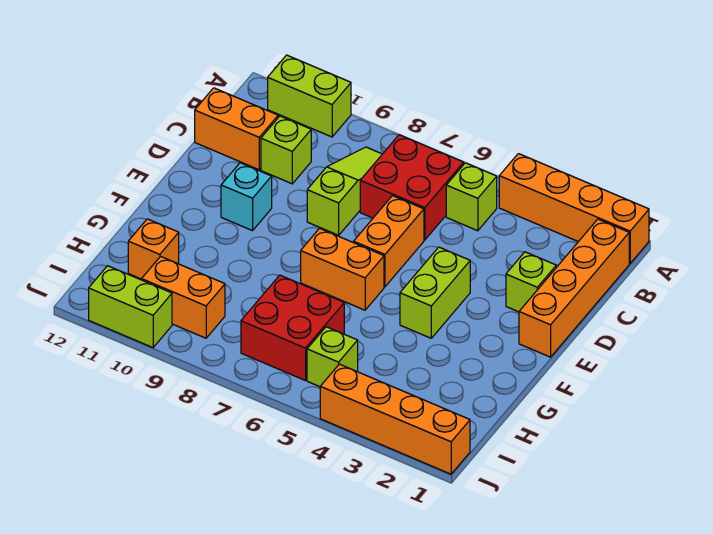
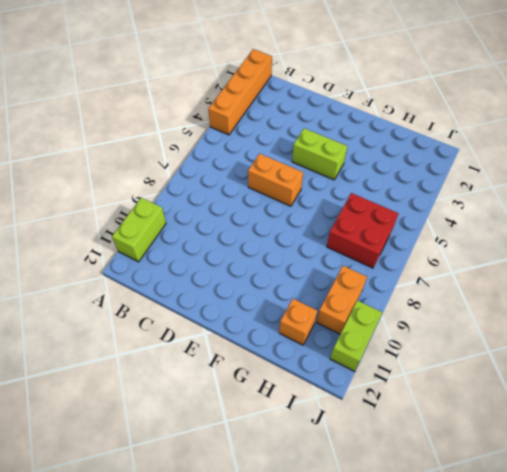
none -> orange 1x4 brick [519,219,629,357]
none -> lime 1x1 brick [446,163,497,231]
none -> red 2x2 brick [360,135,464,240]

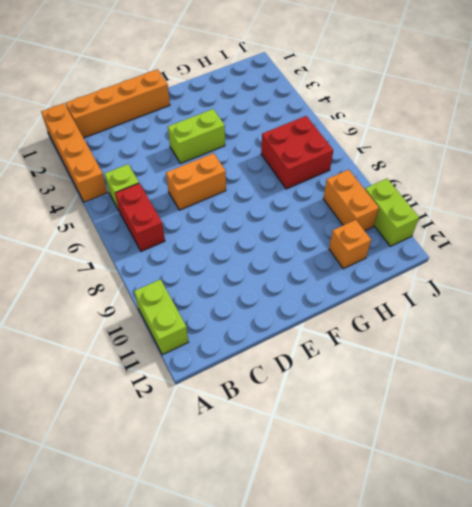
red 1x2 brick [115,183,165,251] -> red 2x2 brick [360,135,464,240]
none -> lime 1x3 slope [307,147,382,235]
none -> lime 1x1 brick [261,116,311,184]
none -> orange 1x2 brick [195,88,278,170]

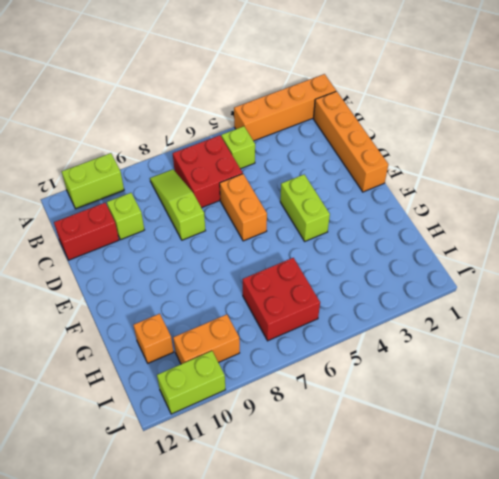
red 1x2 brick [54,203,119,260] -> orange 1x2 brick [195,88,278,170]
none -> lime 1x1 brick [506,252,556,312]
none -> cyan 1x1 brick [221,163,272,231]
none -> orange 1x2 brick [301,228,384,310]

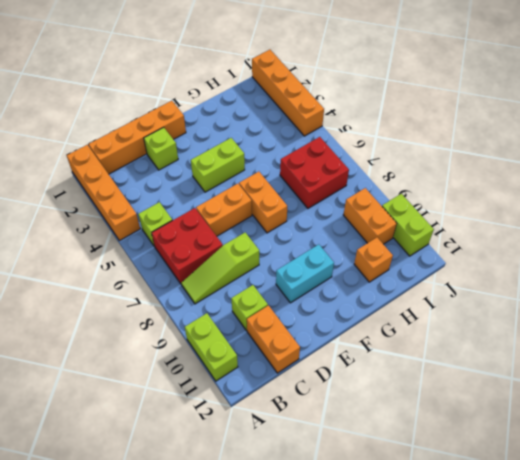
cyan 1x2 brick [276,244,334,303] -> cyan 1x1 brick [221,163,272,231]
none -> lime 1x1 brick [307,327,358,387]

